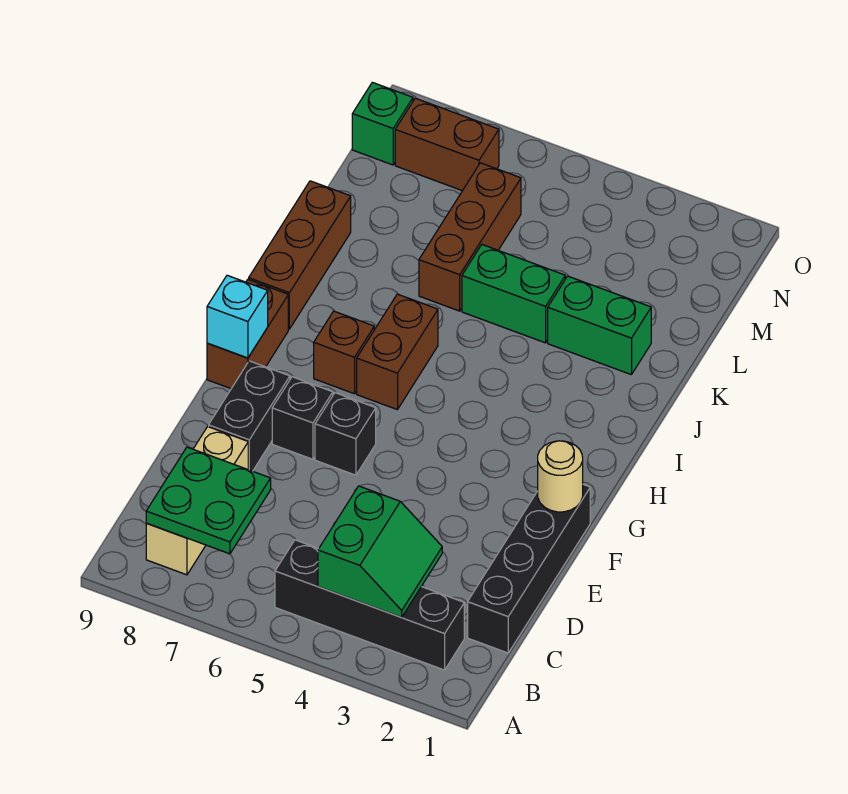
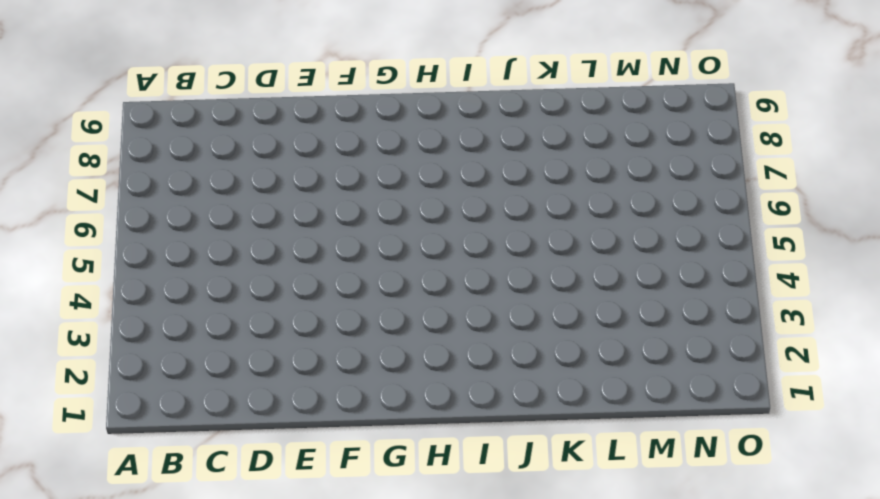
none -> black 1x4 brick [275,540,464,670]
none -> tan 1x3 brick [146,427,248,575]
none -> black 1x4 brick [468,484,590,653]

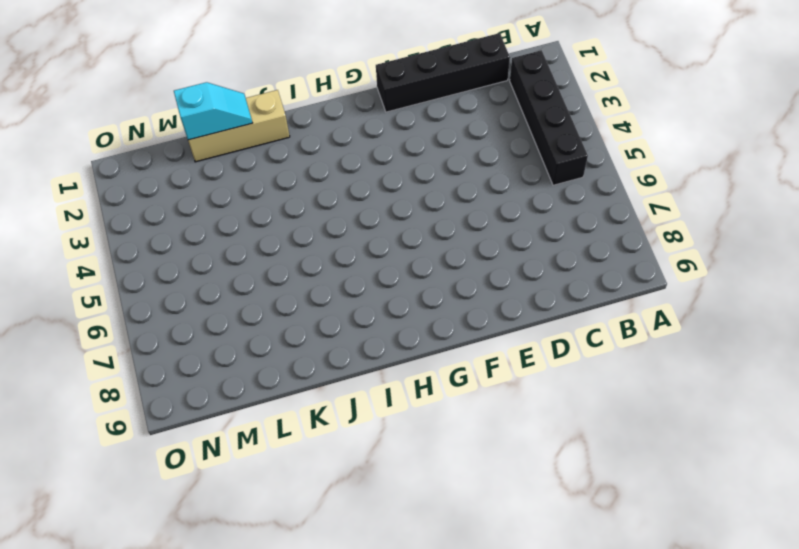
tan 1x3 brick [188,90,290,162] -> tan 1x3 brick moved to [146,427,248,575]
cyan 1x2 slope [174,82,252,140] -> none
none -> black 1x2 brick [208,361,290,471]
none -> black 1x1 brick [315,393,376,475]
none -> black 1x1 brick [272,377,333,459]

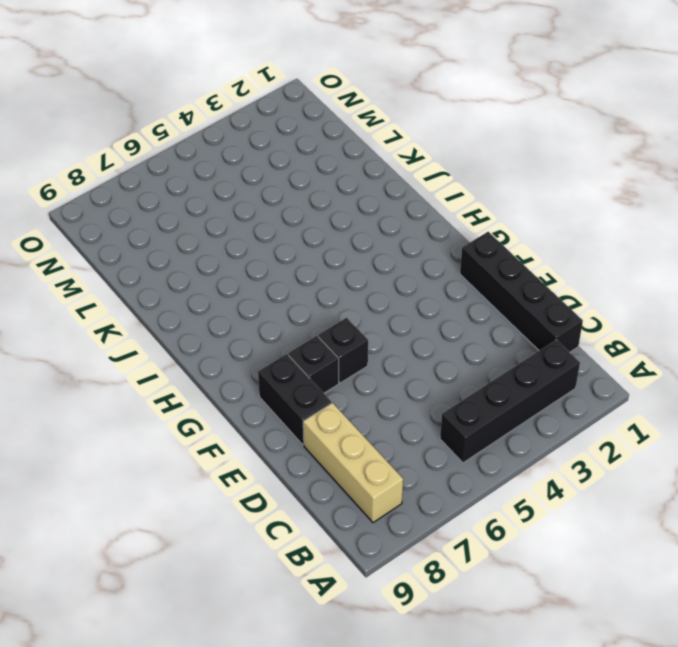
none -> brown 1x2 brick [207,279,288,389]
none -> brown 1x2 brick [357,294,438,410]
none -> brown 1x1 brick [314,311,374,394]

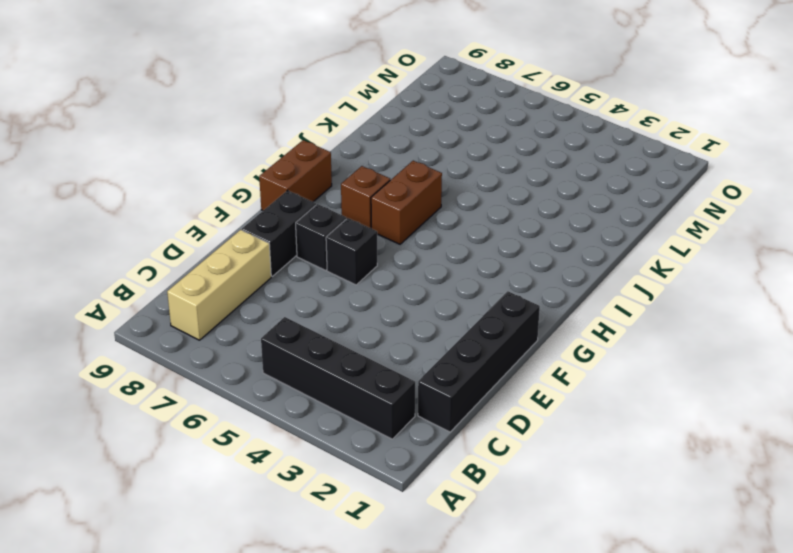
none -> brown 1x3 brick [249,181,351,329]
none -> green 1x2 brick [548,276,651,375]
none -> green 1x2 brick [462,245,565,343]

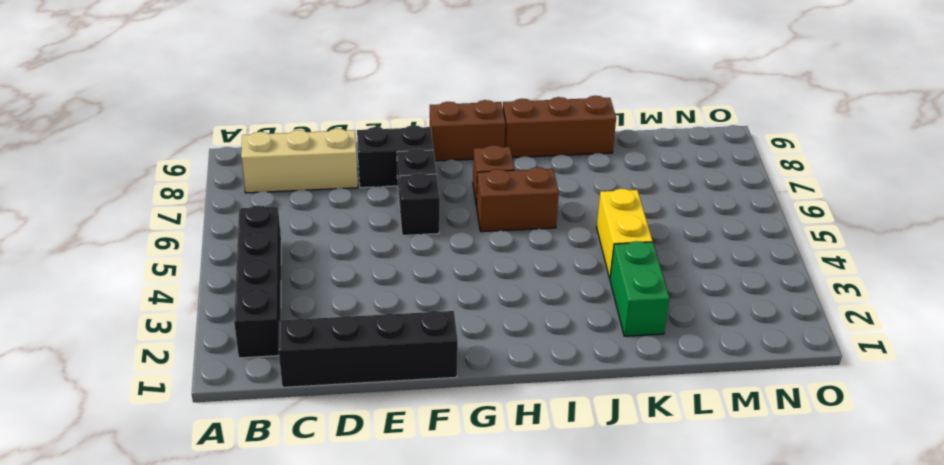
yellow 1x2 brick [597,189,653,278] -> green 1x2 brick [462,245,565,343]
none -> brown 1x3 brick [419,163,521,311]
none -> brown 1x2 brick [395,98,499,191]
none -> green 1x1 brick [352,82,413,165]

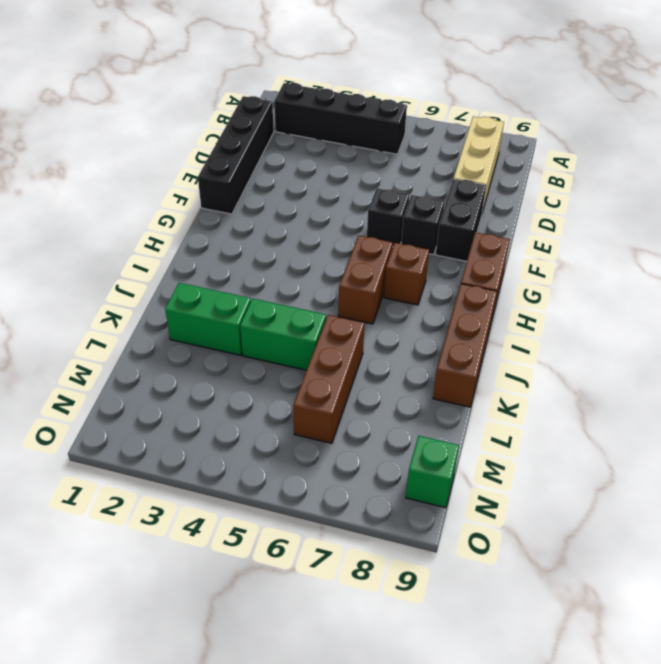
none -> brown 1x2 brick [395,98,499,191]
none -> green 2x2 slope [318,486,442,617]
none -> green 2x2 plate [146,447,271,554]

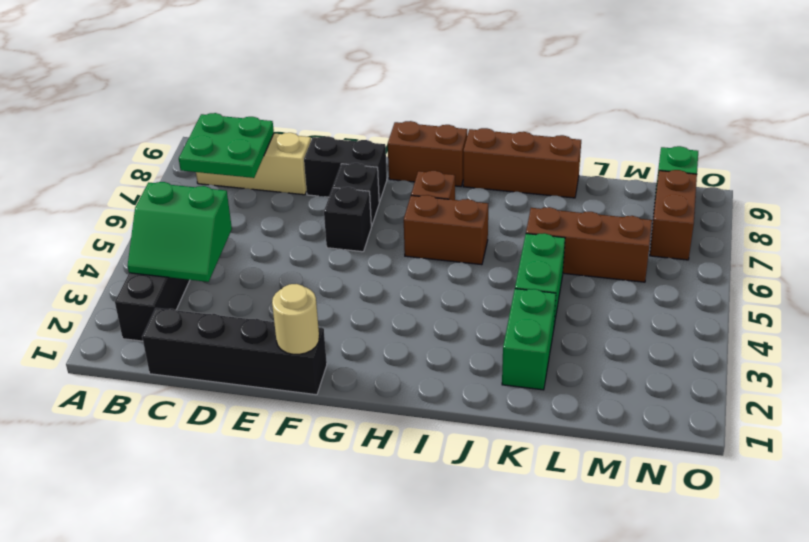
none -> cyan 1x1 brick [207,275,268,358]

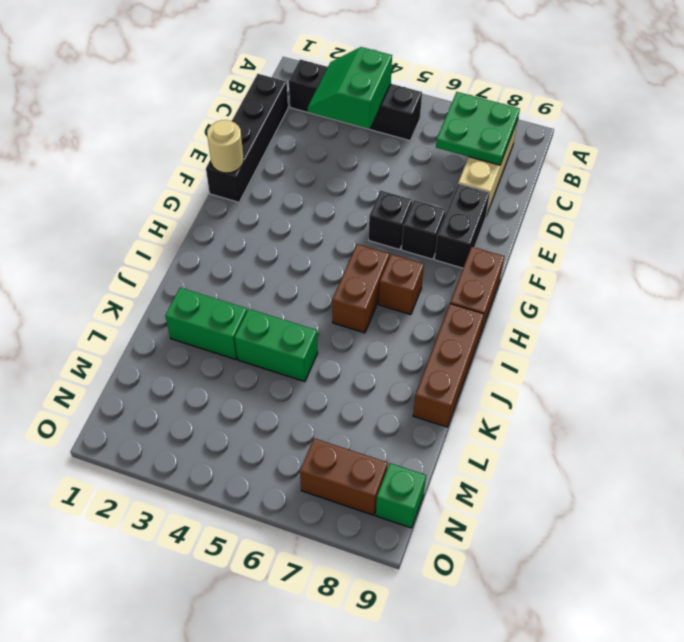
none -> brown 1x3 brick [419,163,521,311]
none -> cyan 1x1 brick [207,275,268,358]

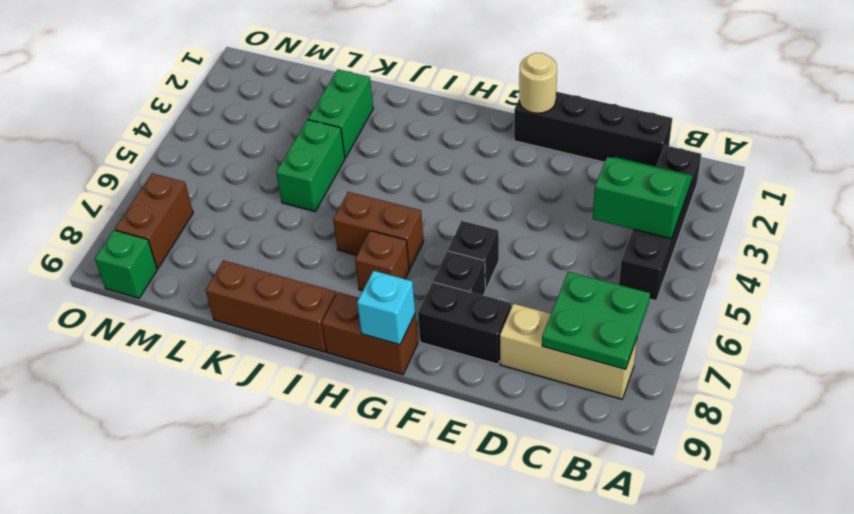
none -> brown 1x3 brick [419,163,521,311]

